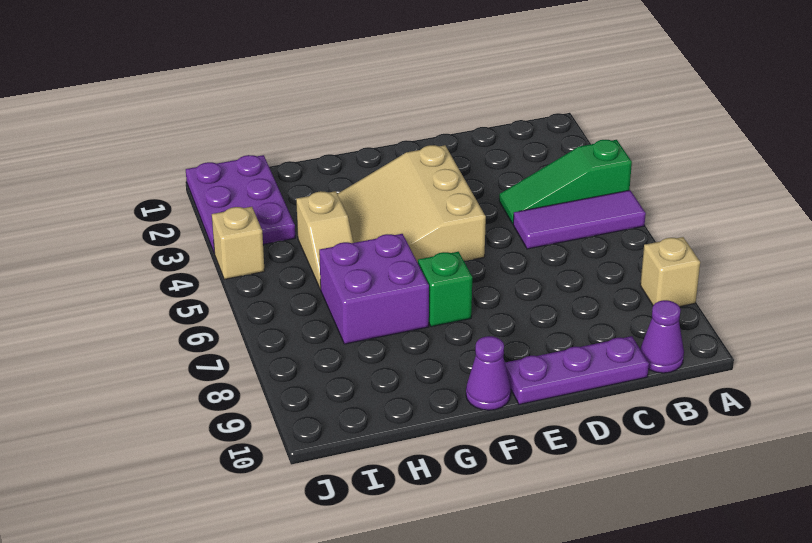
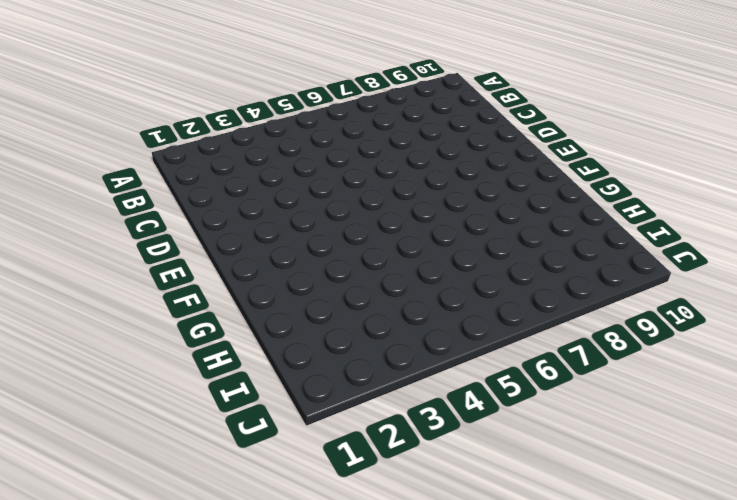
none -> green 1x3 slope [499,140,632,224]
none -> purple 1x3 tile [513,190,646,249]
none -> tan 1x1 brick [640,237,700,307]

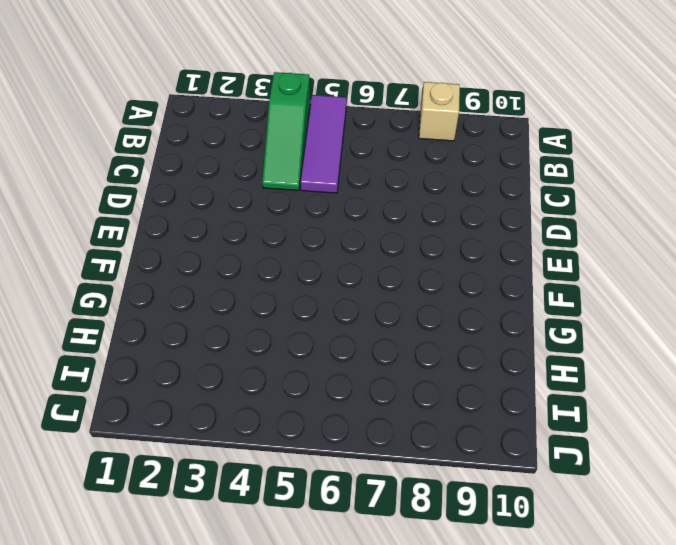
none -> purple 1x1 cone [640,300,684,373]
none -> purple 1x3 plate [505,336,649,404]
none -> tan 3x3 slope [338,145,486,263]

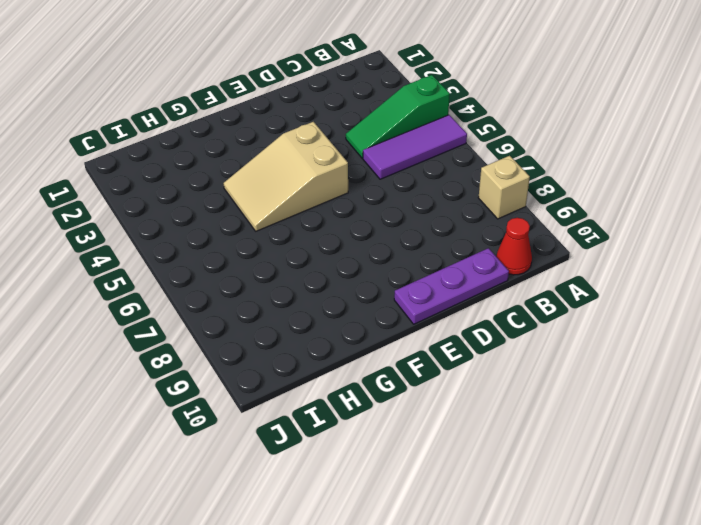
red 1x1 cone [496,218,532,275] -> purple 1x1 cone [640,300,684,373]
tan 2x3 slope [224,122,348,231] -> tan 3x3 slope [338,145,486,263]
none -> green 1x1 brick [418,252,472,327]
none -> purple 1x1 cone [466,336,511,410]
none -> purple 2x2 brick [319,234,429,344]

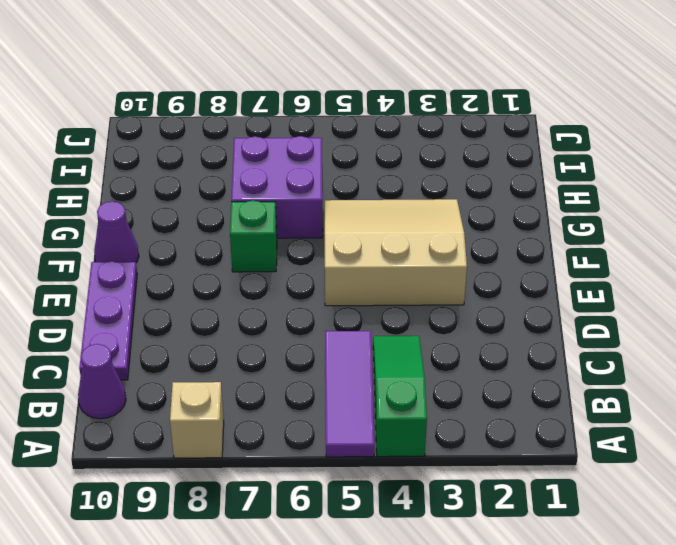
none -> tan 1x2 slope [296,191,353,289]
none -> purple 2x3 plate [186,155,295,253]
none -> tan 1x1 brick [212,207,265,279]

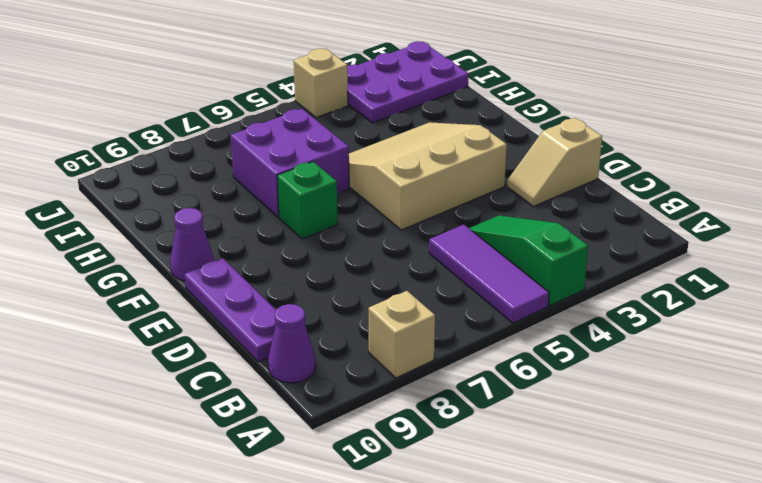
tan 1x2 slope [507,118,602,206] -> tan 1x2 slope moved to [296,191,353,289]

